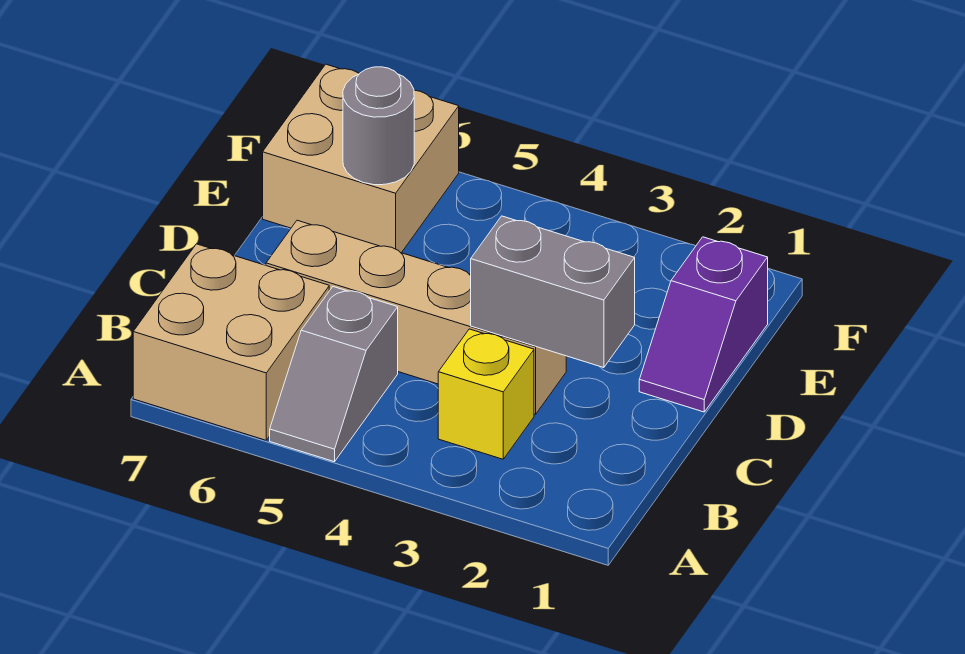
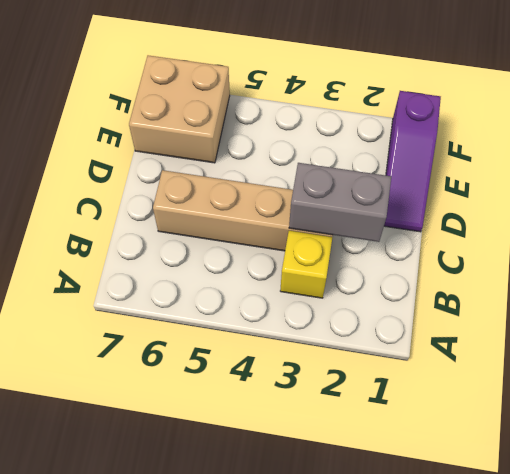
purple 1x3 slope [384,91,441,232] -> purple 1x2 slope [639,237,768,412]
none -> grey 1x2 slope [270,287,398,462]
none -> tan 2x2 brick [133,244,329,440]

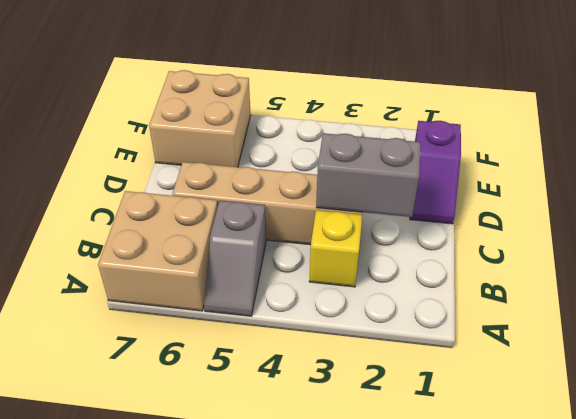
none -> grey 1x1 round brick [343,67,414,185]

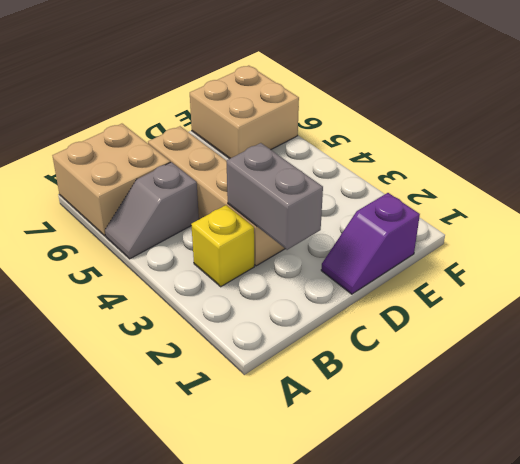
none -> grey 1x1 round brick [343,67,414,185]

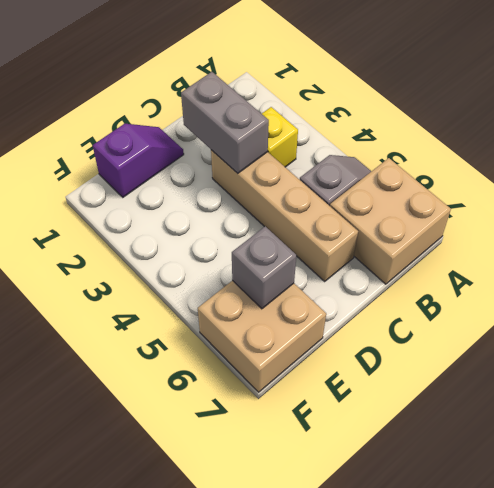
grey 1x1 brick [232,226,296,309] -> grey 1x1 round brick [343,67,414,185]

